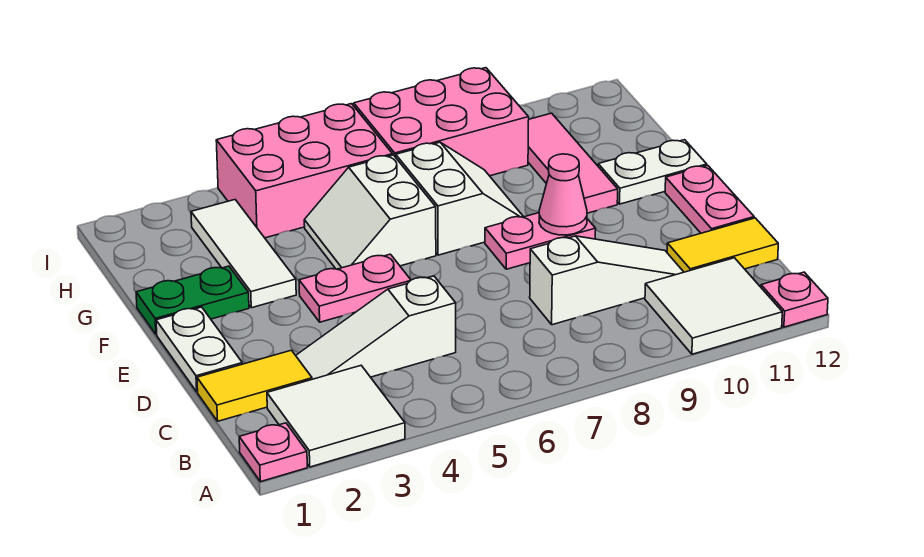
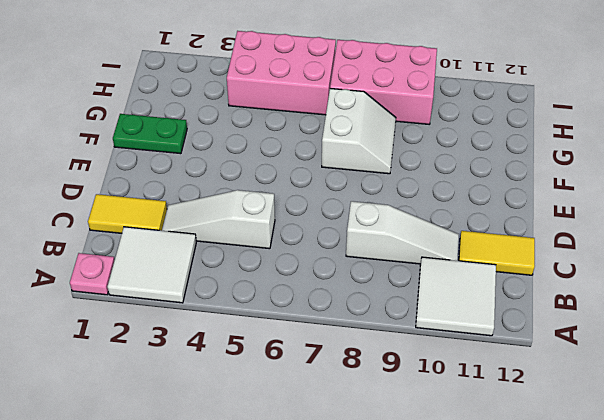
none -> pink 1x1 plate [761,272,828,327]
none -> white 1x2 plate [156,307,242,392]
none -> pink 1x2 plate [665,165,754,233]

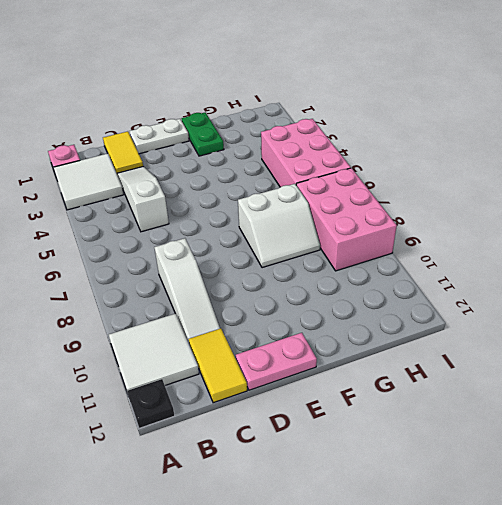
black 1x1 plate [127,379,175,428] -> pink 1x1 plate [761,272,828,327]
none -> pink 1x2 plate [299,254,411,322]
none -> pink 1x2 plate [485,213,596,269]
none -> white 1x3 tile [191,200,296,308]

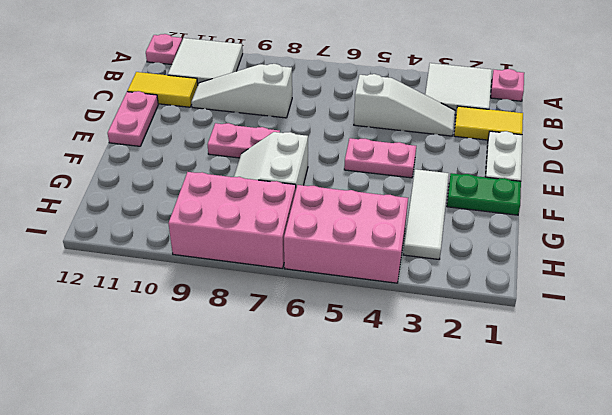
none -> white 2x2 slope [304,155,436,269]
none -> pink 1x3 tile [528,113,618,213]
none -> white 1x2 plate [598,140,707,204]

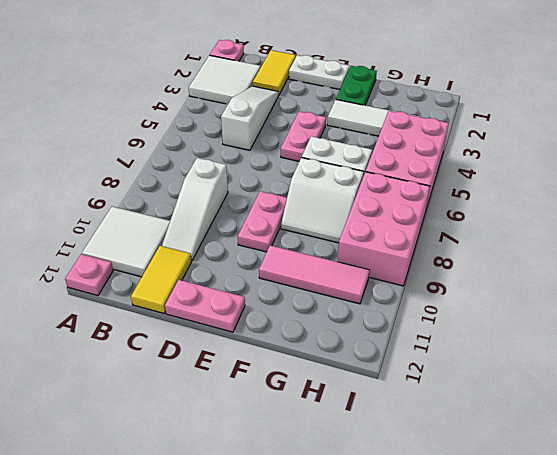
none -> white 1x2 plate [598,140,707,204]
none -> pink 1x1 cone [539,154,587,235]

